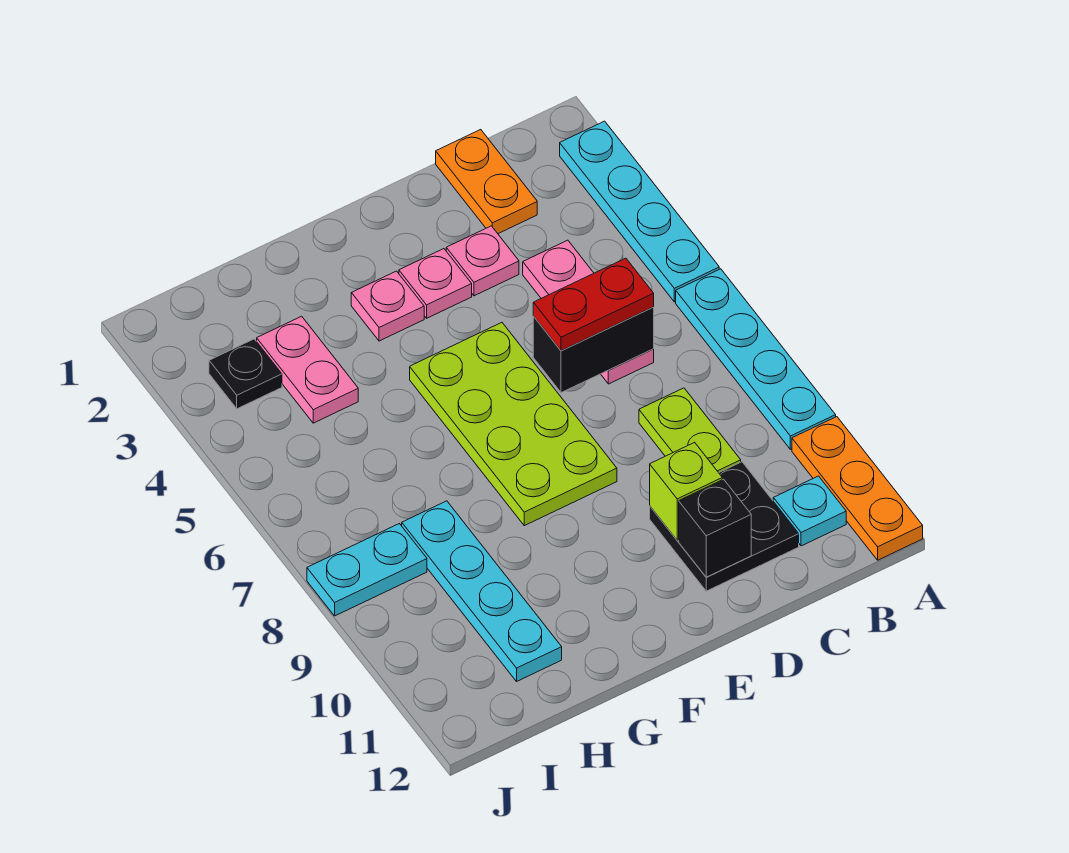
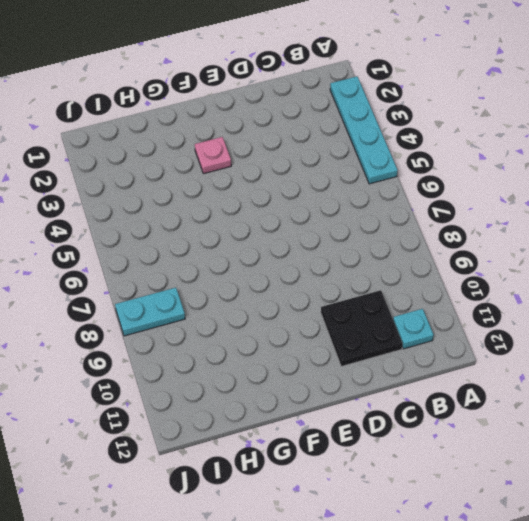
none -> cyan 1x4 plate [676,269,836,450]
none -> orange 1x3 plate [792,417,923,560]
none -> orange 1x2 plate [436,130,537,234]

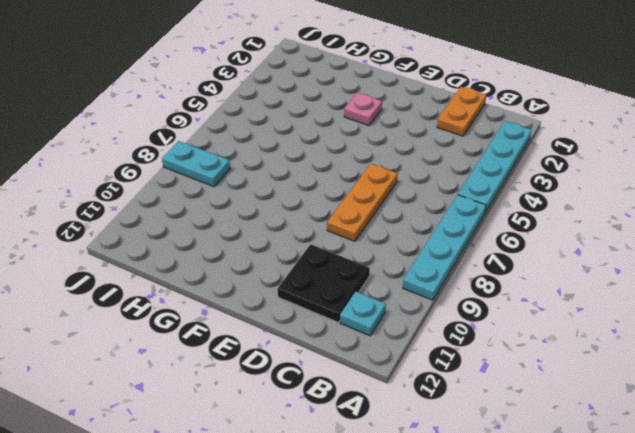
orange 1x3 plate [327,164,398,241] -> orange 1x3 plate moved to [792,417,923,560]
none -> pink 1x3 plate [523,240,654,384]
none -> lime 1x2 plate [639,388,741,473]
none -> pink 1x1 plate [446,226,519,296]

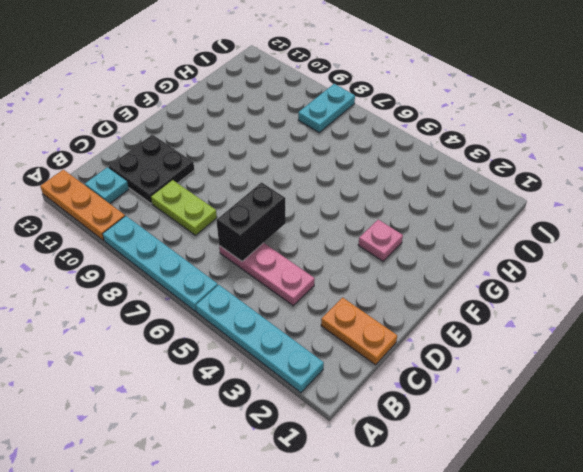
none -> pink 1x1 plate [446,226,519,296]
none -> pink 1x1 plate [399,249,472,318]
none -> lime 2x4 plate [410,323,617,526]

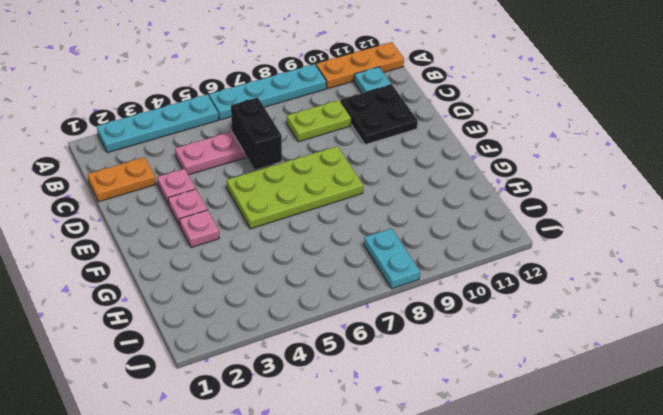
none -> pink 1x2 plate [257,316,358,423]
none -> cyan 1x4 plate [402,501,562,681]
none -> black 1x1 plate [209,339,282,409]

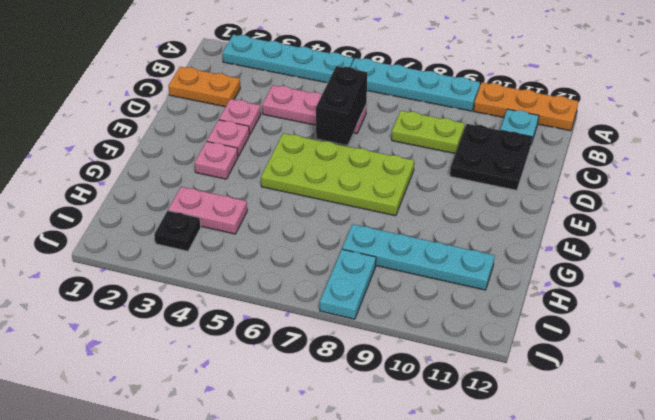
none -> lime 1x1 brick [650,442,722,540]
none -> black 1x1 brick [679,479,751,577]
none -> red 1x2 plate [533,258,654,351]

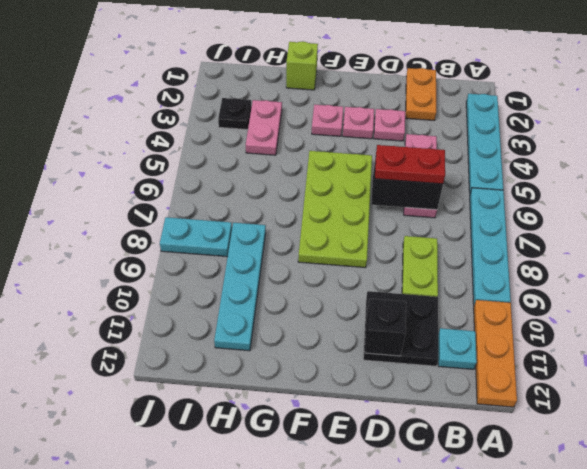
lime 1x1 brick [286,41,318,90] -> lime 1x1 brick moved to [650,442,722,540]

